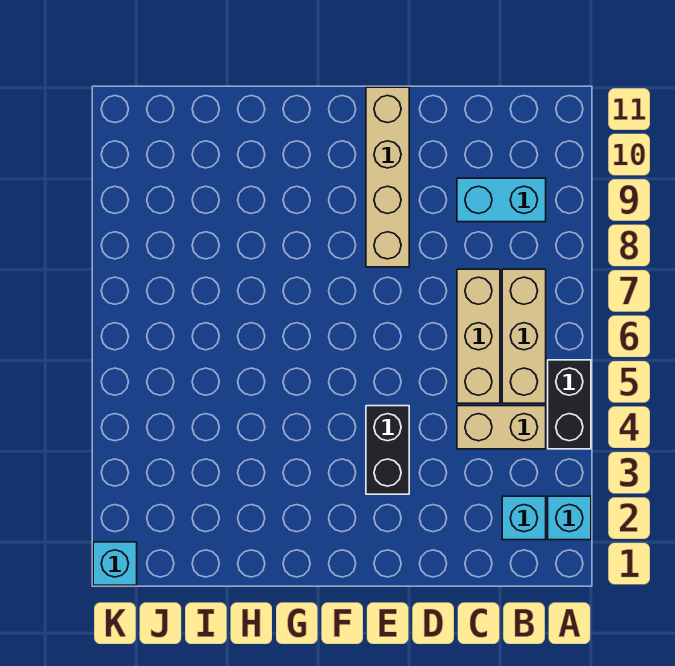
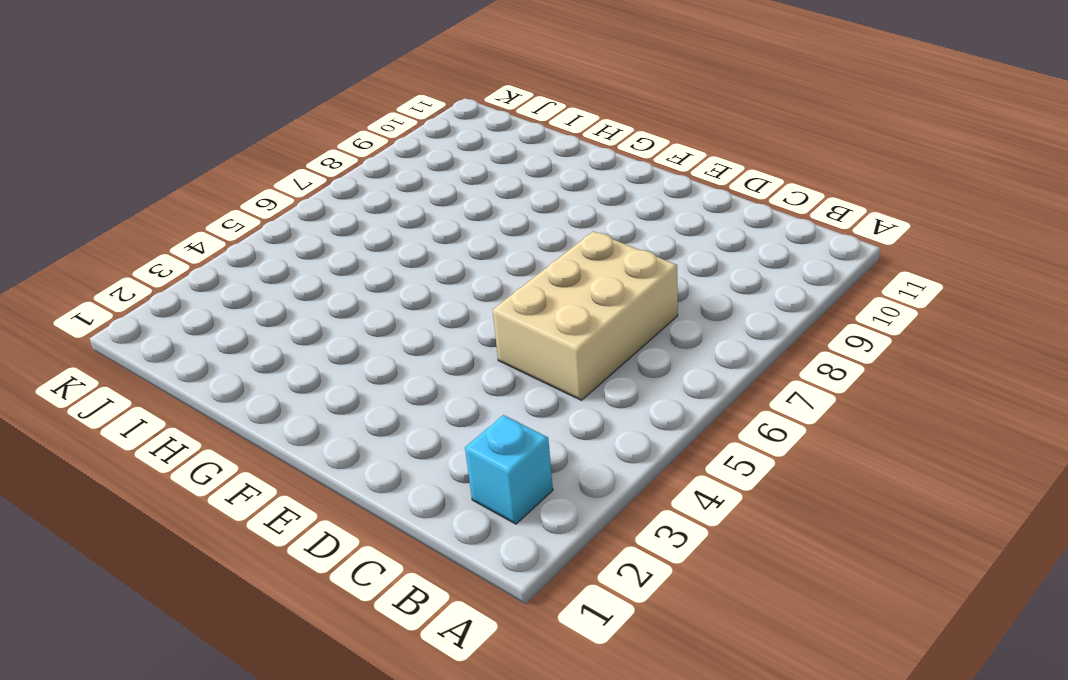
tan 2x3 brick [493,231,678,400] -> tan 1x3 brick [457,269,500,403]
none -> cyan 1x1 brick [548,496,591,540]
none -> black 1x2 brick [548,360,591,449]

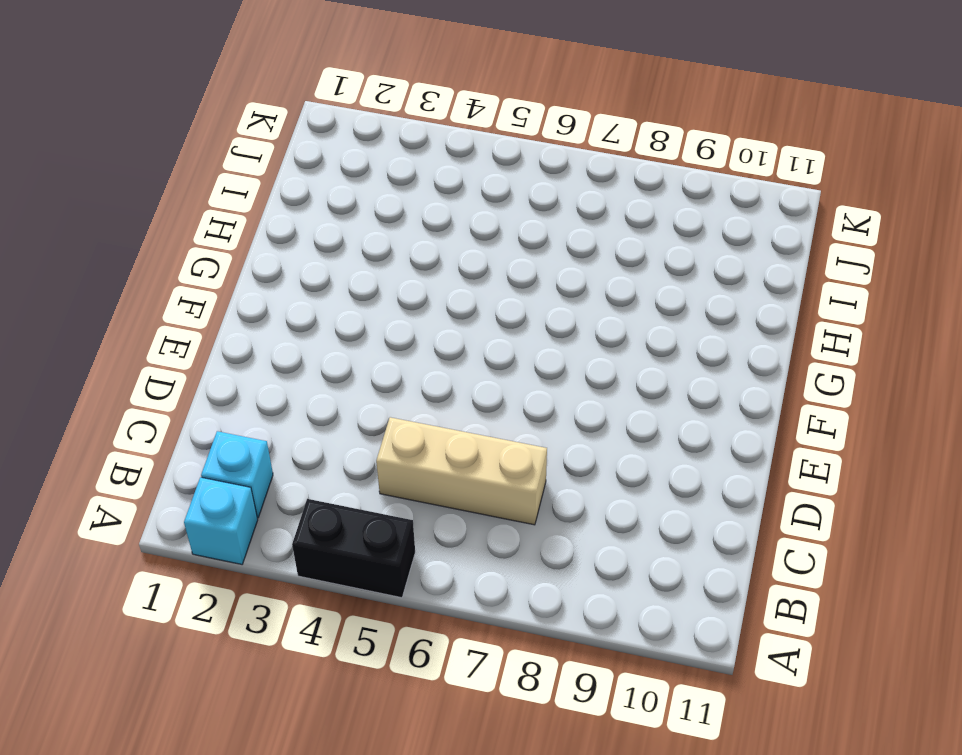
none -> tan 1x2 brick [457,406,546,449]
none -> tan 1x3 brick [502,269,546,403]

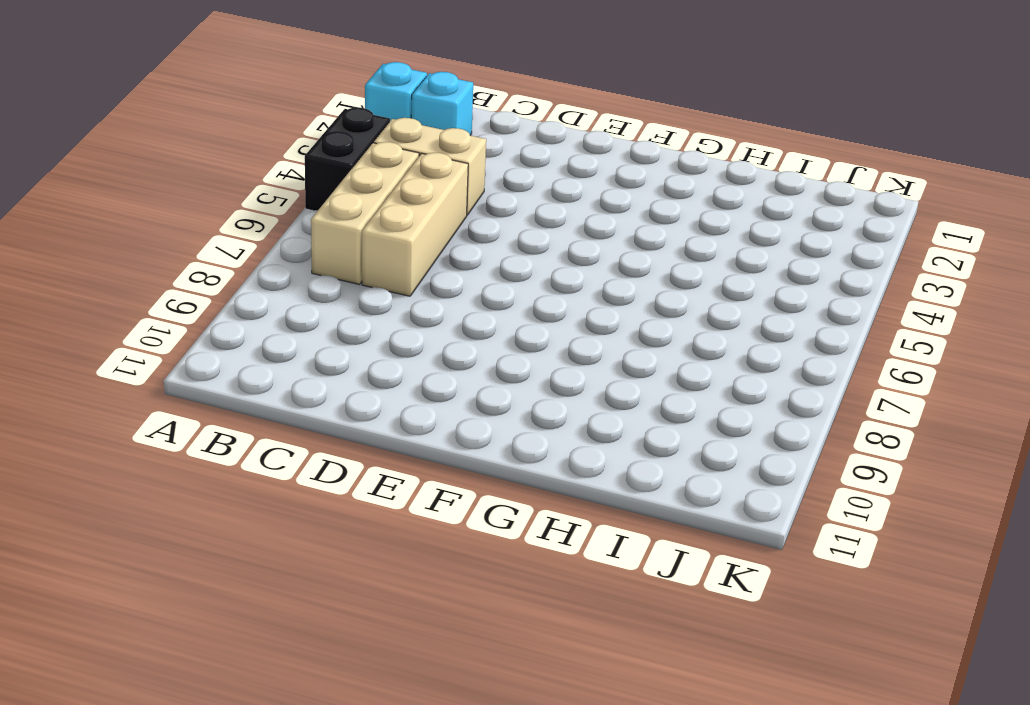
none -> cyan 1x2 brick [457,178,546,222]
none -> black 1x2 brick [366,406,409,494]

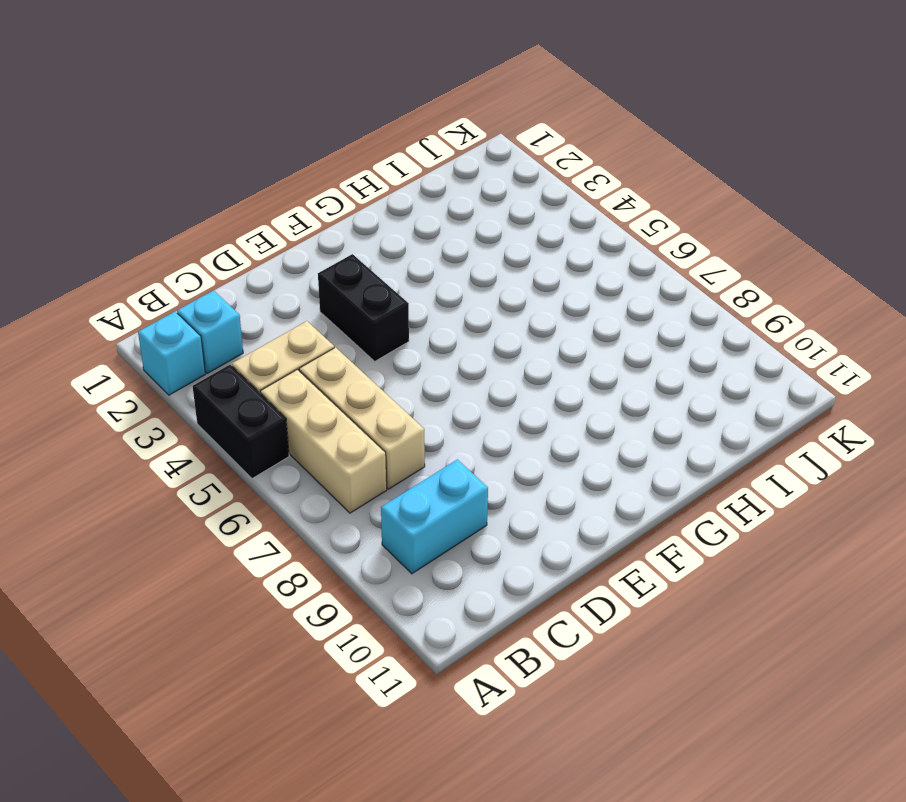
none -> tan 1x4 brick [366,87,409,267]
none -> cyan 1x1 brick [93,542,137,585]

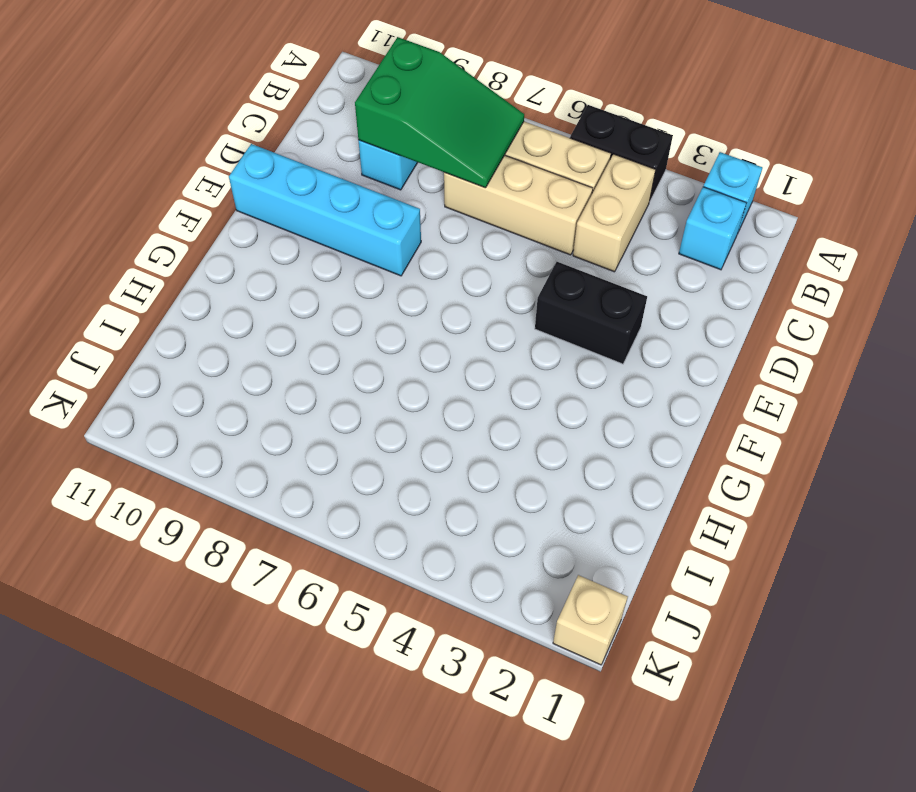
green 2x3 slope [355,37,524,188] -> none
cyan 1x4 brick [229,144,421,276] -> tan 1x4 brick [366,87,409,267]
tan 1x1 brick [553,575,628,665] -> cyan 1x1 brick [93,542,137,585]

